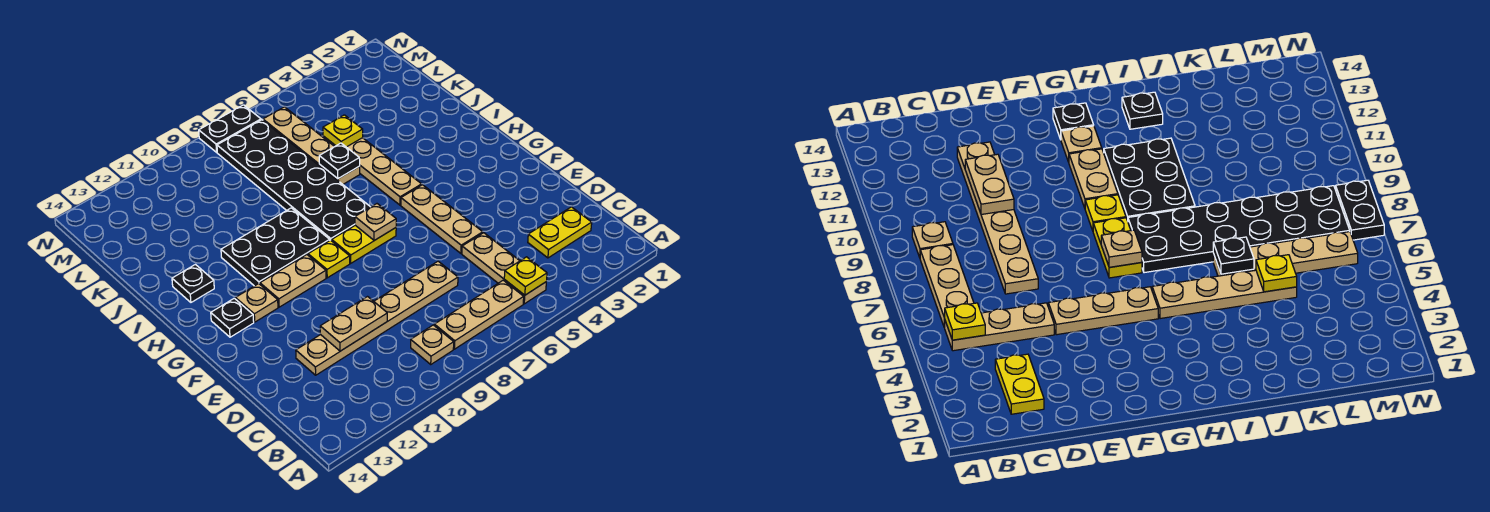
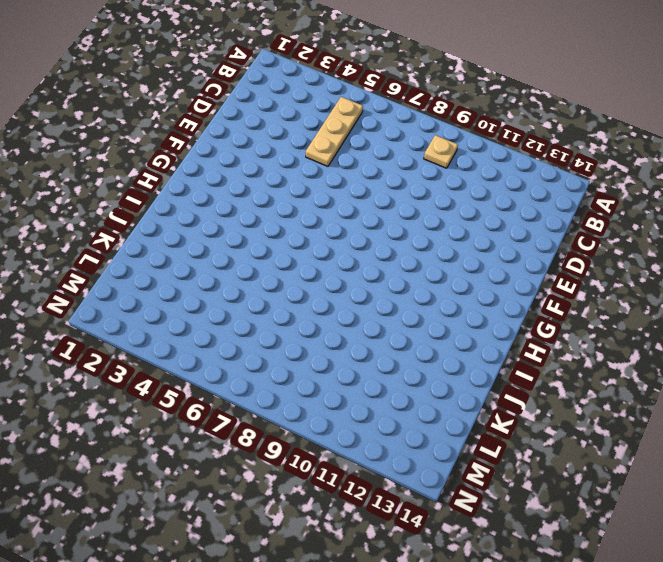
none -> tan 1x3 plate [434,280,524,349]
none -> yellow 1x2 plate [528,207,592,258]
none -> tan 1x6 plate [296,261,458,375]

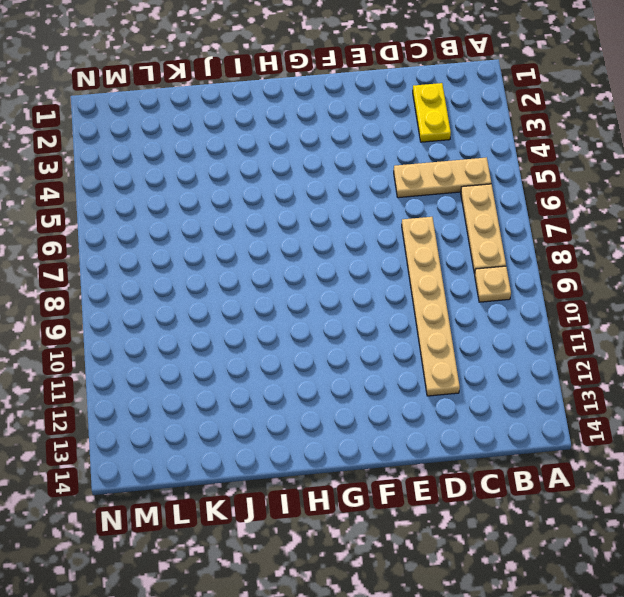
none -> tan 1x3 plate [401,185,483,253]
none -> yellow 1x2 plate [332,225,396,263]
none -> yellow 1x1 plate [308,240,350,278]

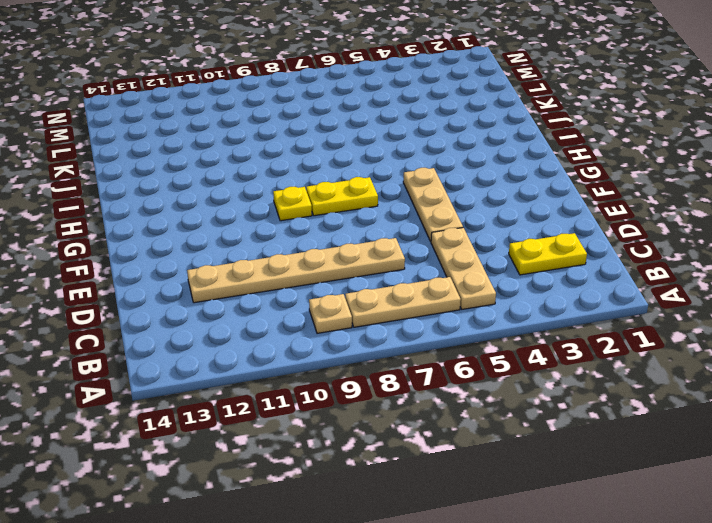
none -> tan 1x2 plate [260,255,326,307]
none -> tan 1x1 plate [236,284,278,322]
none -> black 1x1 plate [211,298,254,337]

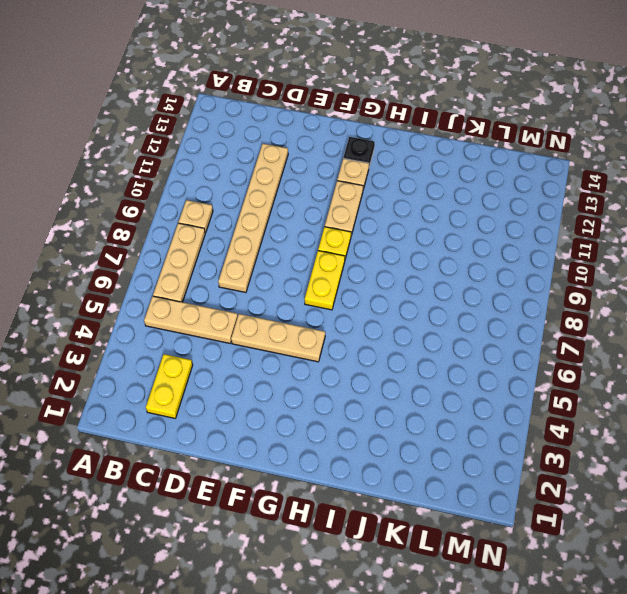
none -> tan 1x4 plate [323,136,422,205]
none -> black 2x6 plate [217,120,370,241]
none -> black 2x3 plate [221,208,330,286]

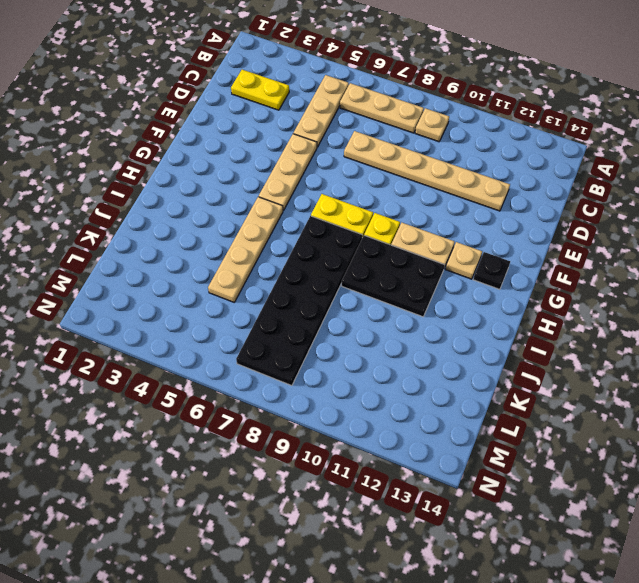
none -> black 1x1 plate [172,265,214,302]
none -> tan 1x4 plate [263,107,360,184]
none -> black 1x2 plate [199,105,261,152]

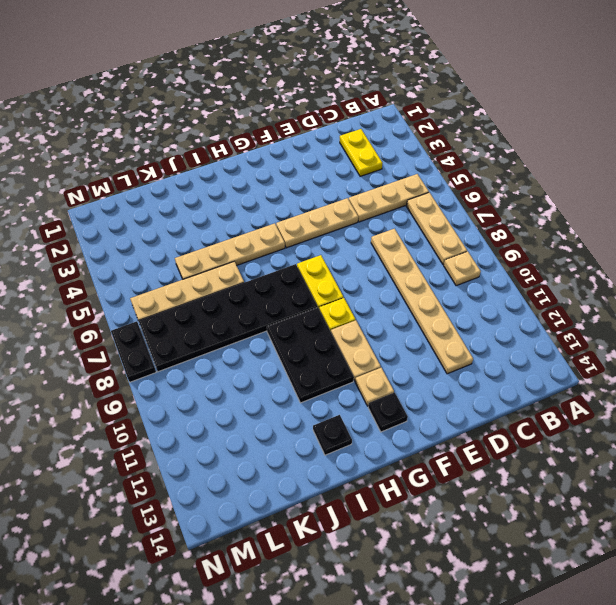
none -> yellow 1x1 plate [504,257,547,295]
none -> tan 1x2 plate [320,297,387,351]
none -> tan 1x1 plate [355,204,396,241]

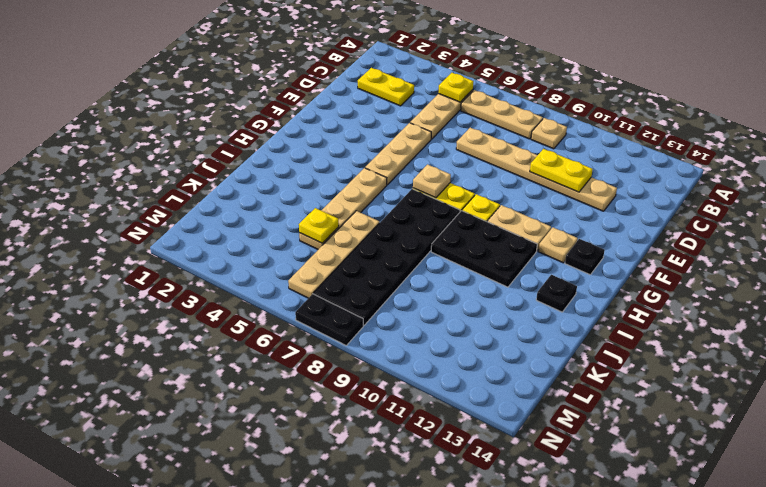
yellow 1x2 plate [530,149,593,192] -> tan 1x2 plate [320,297,387,351]
none -> black 1x1 plate [319,143,360,179]

